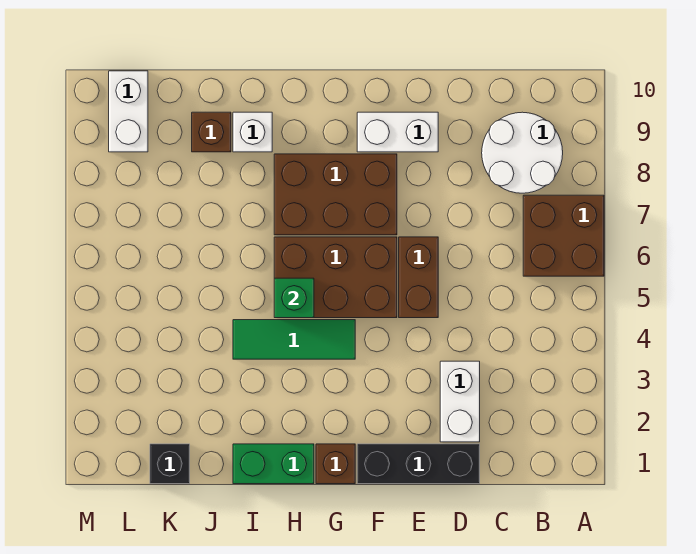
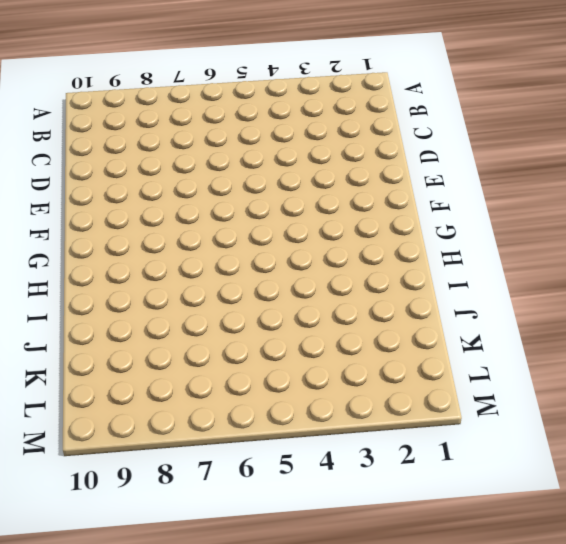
none -> brown 2x2 brick [523,195,604,276]
none -> white 2x2 round brick [482,112,563,193]
none -> black 1x3 brick [357,444,480,484]

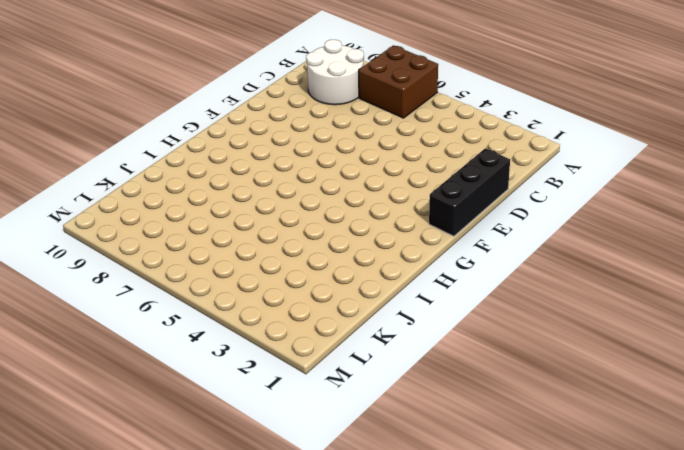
none -> white 1x2 brick [440,361,480,442]
none -> brown 1x2 brick [399,237,438,318]
none -> white 1x2 brick [357,112,438,152]

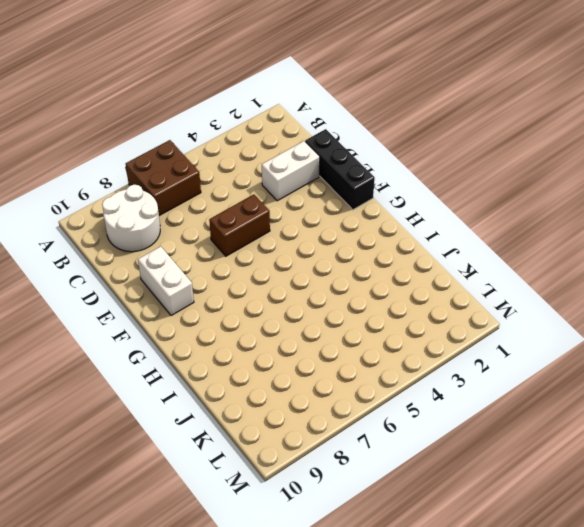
none -> brown 2x3 brick [274,237,397,318]
none -> brown 2x3 brick [274,154,397,235]
none -> brown 1x1 brick [316,444,355,484]

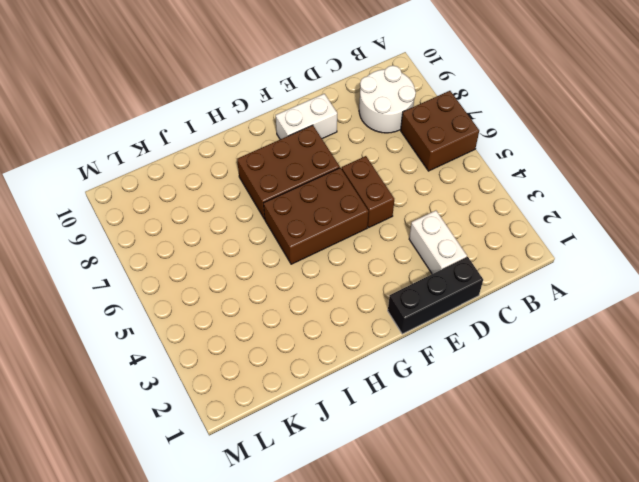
none -> brown 1x1 brick [316,444,355,484]
none -> green 1x3 tile [233,320,355,359]
none -> green 1x2 brick [233,444,314,484]

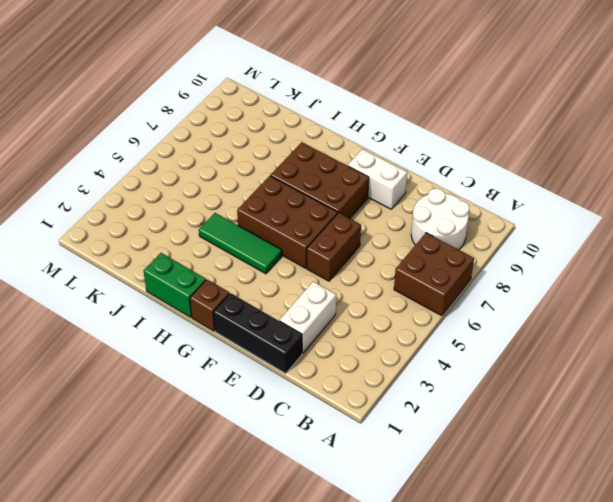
none -> white 1x1 brick [233,112,272,152]
none -> brown 1x1 brick [192,112,231,152]
none -> black 1x1 brick [150,444,190,484]

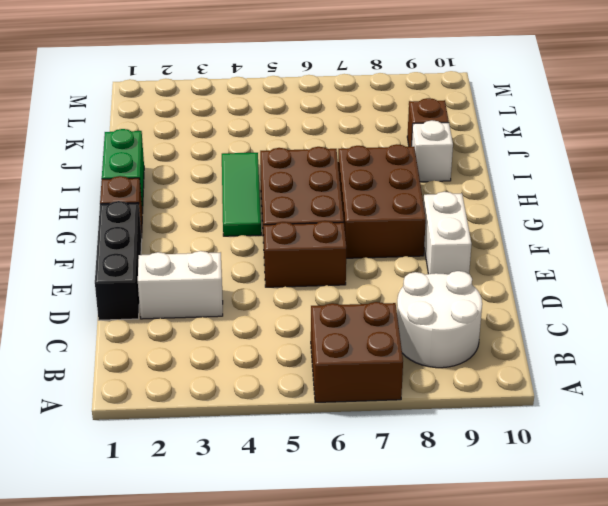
none -> black 1x1 brick [150,444,190,484]
none -> white 1x2 brick [109,71,148,152]
none -> green 1x1 brick [274,278,314,318]

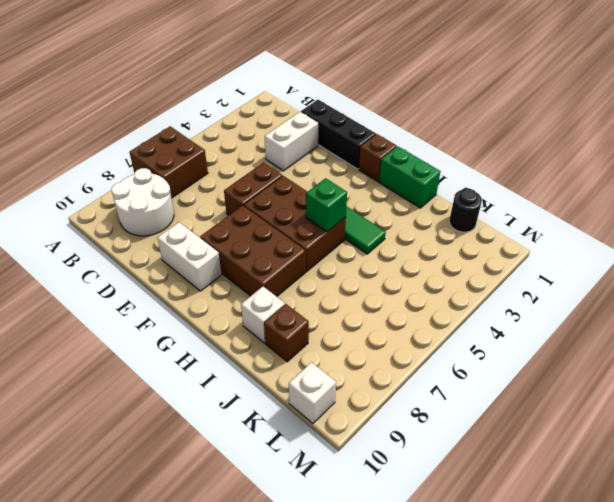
black 1x1 round brick [449,189,482,232] -> black 1x1 brick [150,444,190,484]
white 1x1 brick [289,362,336,423] -> white 1x2 brick [109,71,148,152]

